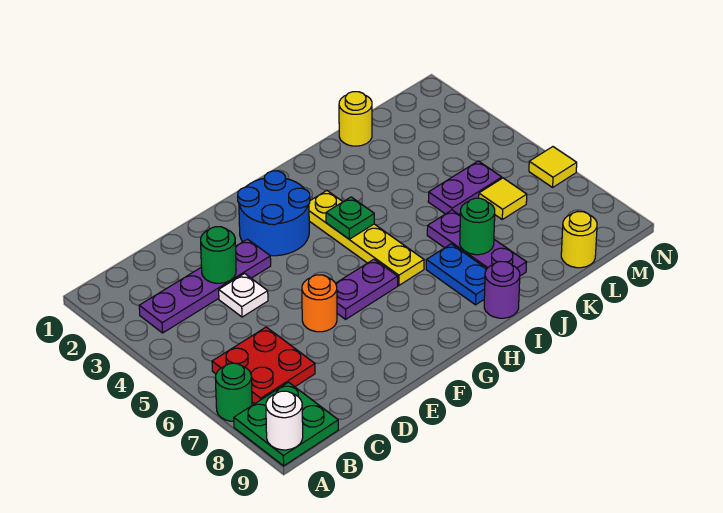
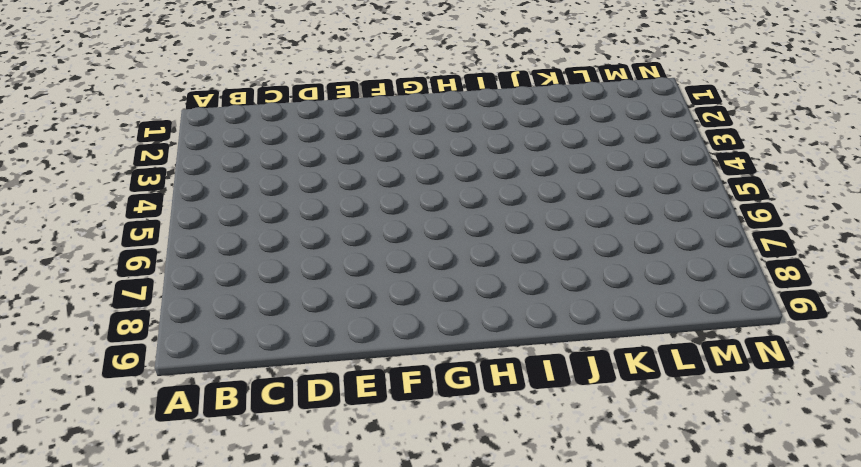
none -> green 1x1 round brick [215,363,252,421]
none -> green 2x2 plate [234,382,338,466]
none -> purple 1x4 plate [139,239,271,333]

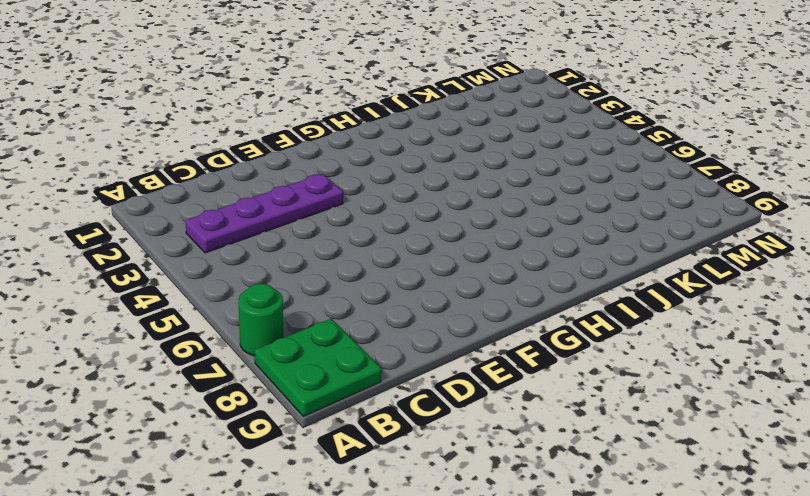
none -> red 2x2 plate [212,327,315,404]
none -> white 1x1 plate [219,274,268,317]
none -> orange 1x1 round brick [302,275,337,332]

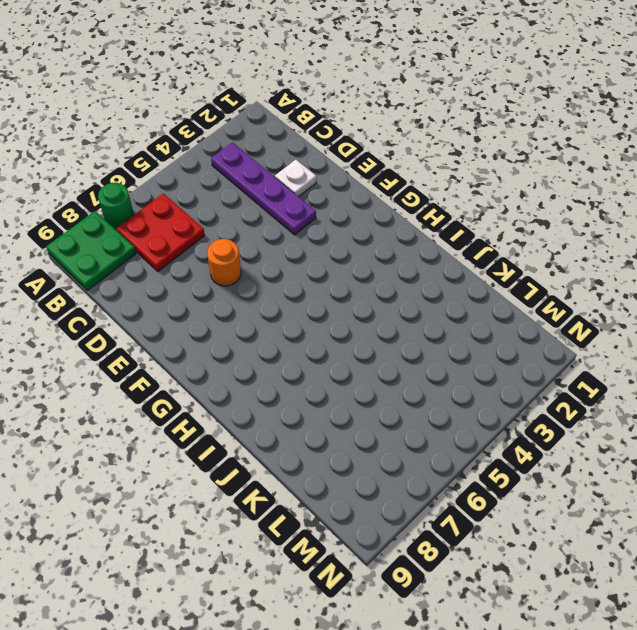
white 1x1 plate [275,160,316,197] -> white 1x1 plate moved to [219,274,268,317]
none -> blue 2x2 round brick [238,171,310,256]
none -> purple 1x2 plate [336,259,398,319]
none -> yellow 1x4 plate [309,191,424,285]

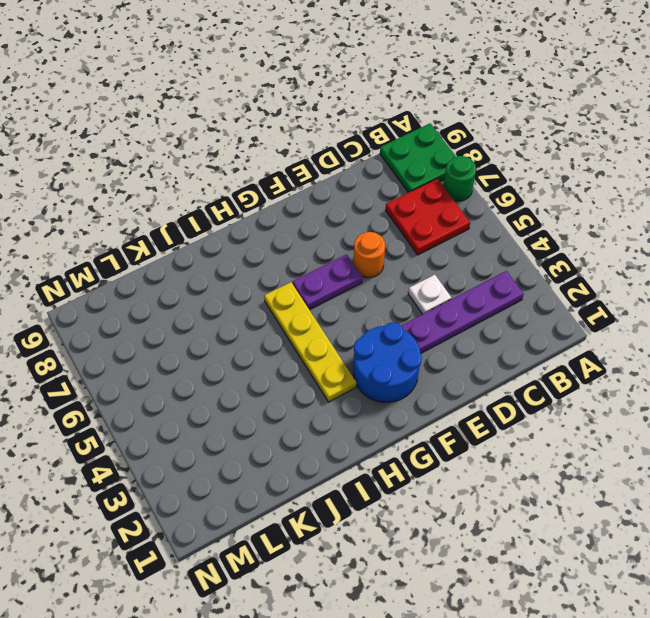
none -> blue 1x2 plate [426,244,487,305]
none -> purple 1x1 round brick [484,261,520,318]
none -> purple 1x3 plate [427,210,527,276]

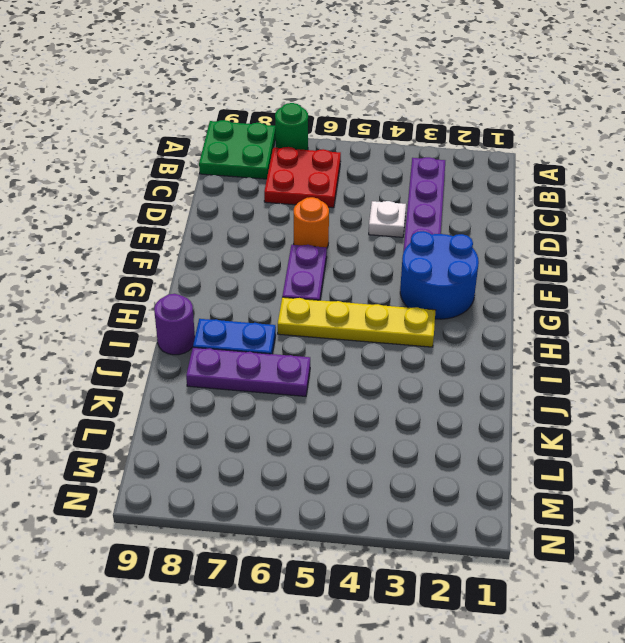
none -> yellow 1x1 round brick [339,92,372,146]
none -> purple 1x2 plate [428,161,502,214]
none -> yellow 1x1 tile [479,178,527,219]

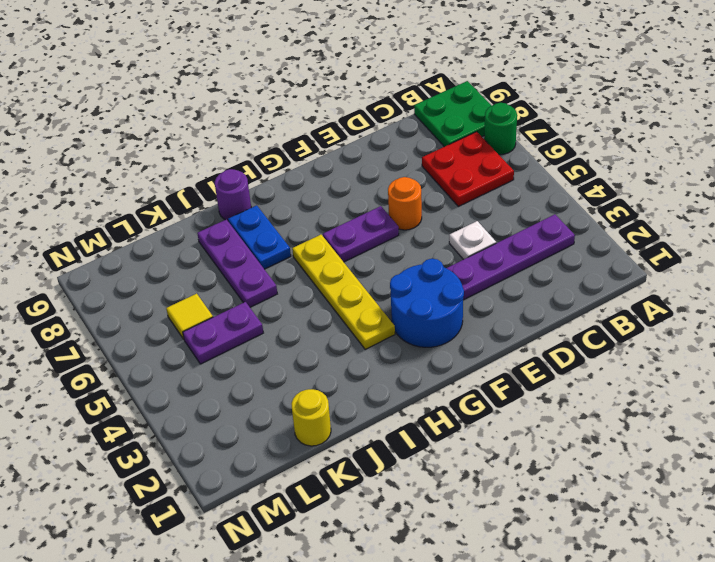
none -> yellow 1x1 round brick [561,212,597,268]
none -> yellow 1x1 tile [529,147,577,187]
none -> white 1x1 round brick [266,391,303,450]

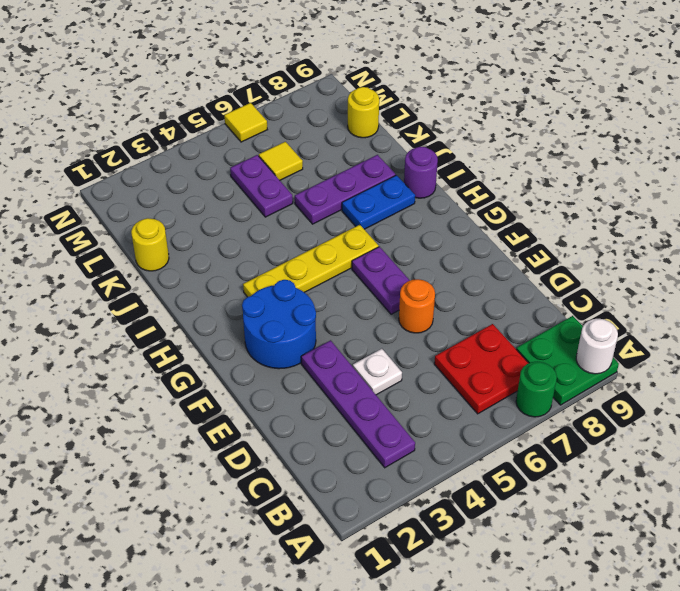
none -> green 1x1 round brick [201,227,236,283]
none -> green 1x1 plate [326,197,374,239]
none -> green 1x1 round brick [460,198,495,255]

